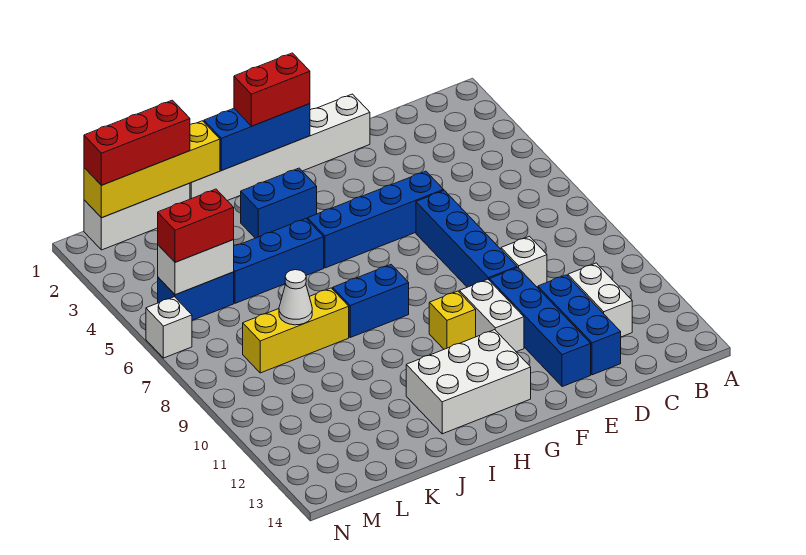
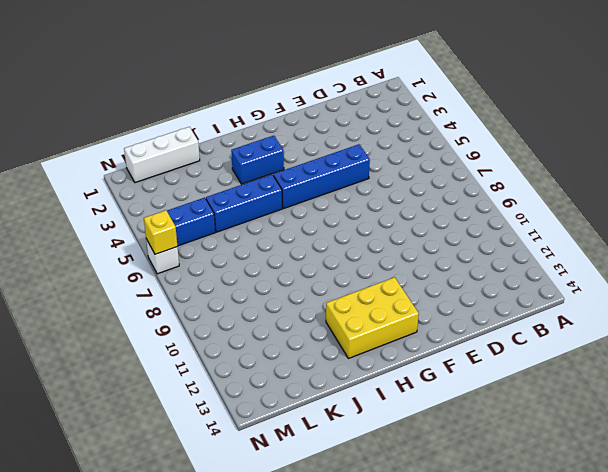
yellow 2x3 brick [326,277,419,359] -> white 2x3 brick [406,330,531,434]
yellow 1x1 brick [144,210,177,254] -> yellow 1x1 brick moved to [429,291,476,349]
none -> white 1x2 brick [568,263,632,337]
none -> white 1x1 brick [501,236,547,288]
none -> blue 1x3 brick [538,275,621,375]

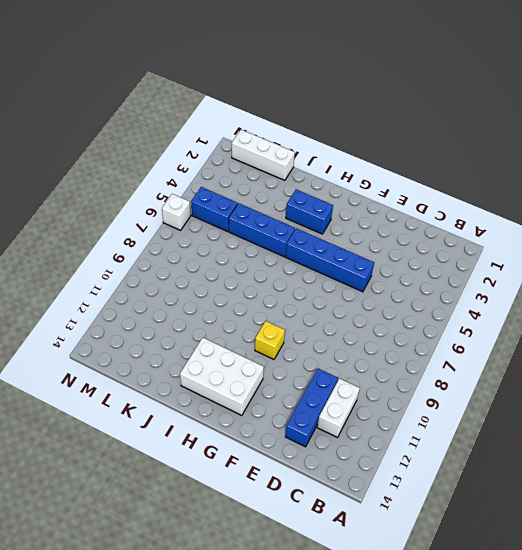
none -> white 1x1 brick [501,236,547,288]
none -> white 1x6 brick [190,94,370,201]
none -> blue 1x4 brick [416,190,517,287]

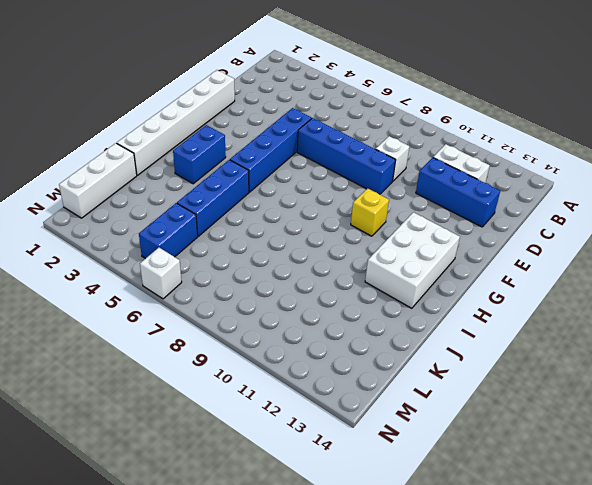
none -> blue 1x4 brick [489,268,591,387]
none -> white 1x2 brick [459,279,524,352]
none -> blue 1x2 brick [333,265,409,337]

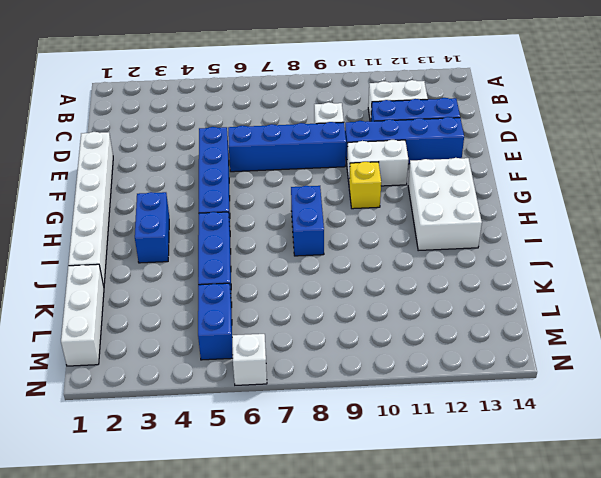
none -> yellow 1x3 brick [243,288,349,373]
none -> blue 1x3 brick [204,104,310,170]
none -> yellow 1x4 brick [84,121,220,218]

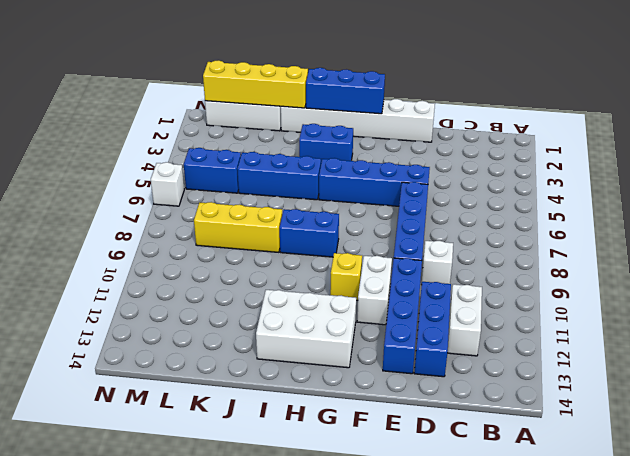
none -> white 1x1 cone [279,270,312,325]
none -> white 1x2 brick [158,240,234,295]
none -> red 1x2 brick [234,53,310,126]

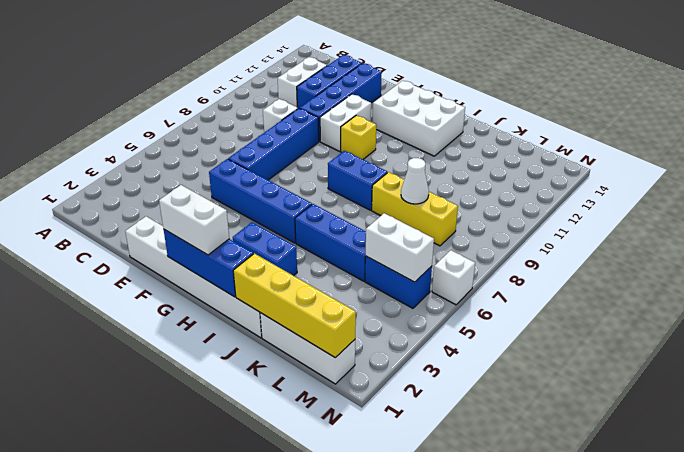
white 1x2 brick [159,185,229,255] -> red 1x2 brick [234,53,310,126]
none -> red 1x3 brick [84,100,190,185]
none -> red 1x2 brick [158,189,234,262]

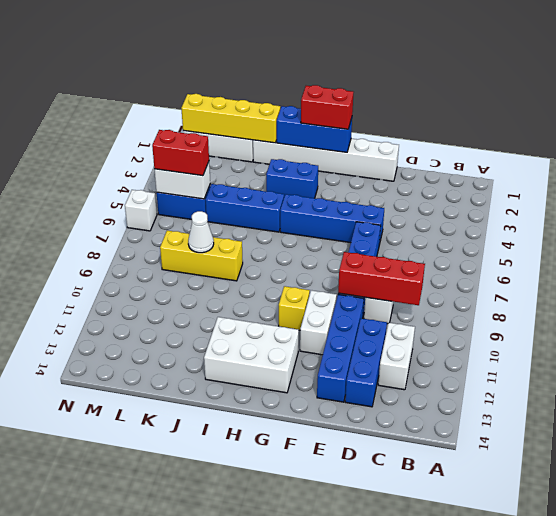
red 1x3 brick [338,252,425,305] -> red 1x3 brick moved to [84,100,190,185]
none -> blue 1x2 brick [333,265,409,337]

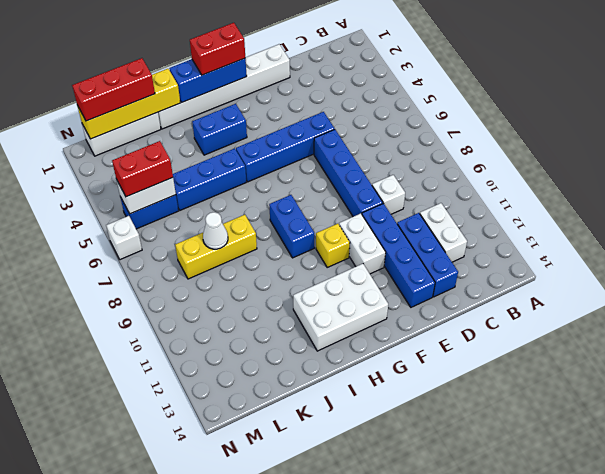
blue 1x2 brick [269,195,314,258] -> blue 1x2 brick turned to [333,265,409,337]

